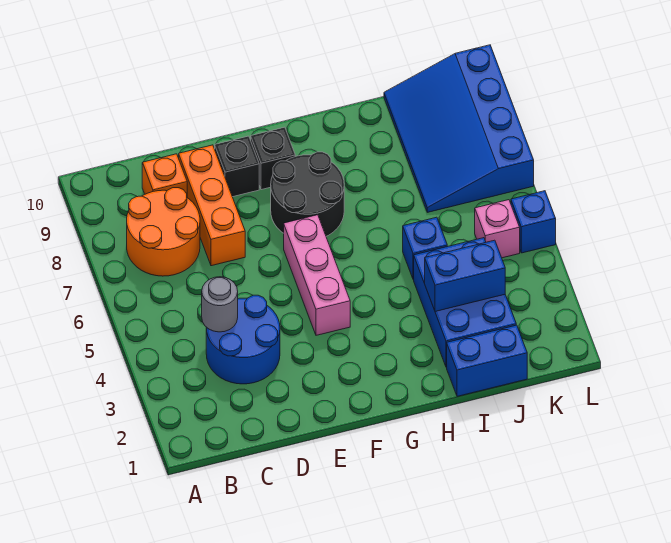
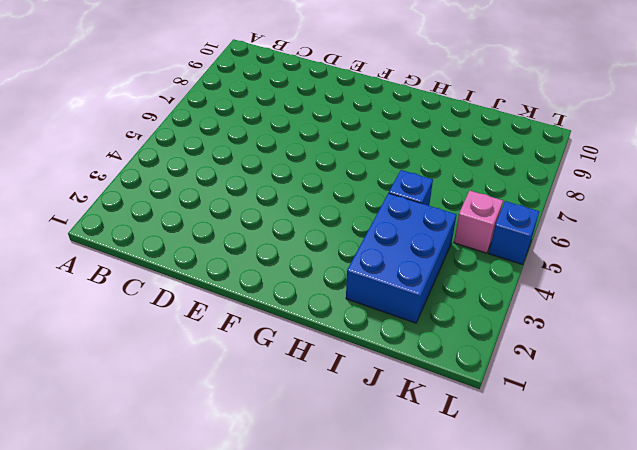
none -> orange 2x2 round brick [127,188,200,276]
none -> blue 2x2 round brick [206,295,280,384]
none -> orange 1x1 brick [142,154,187,194]

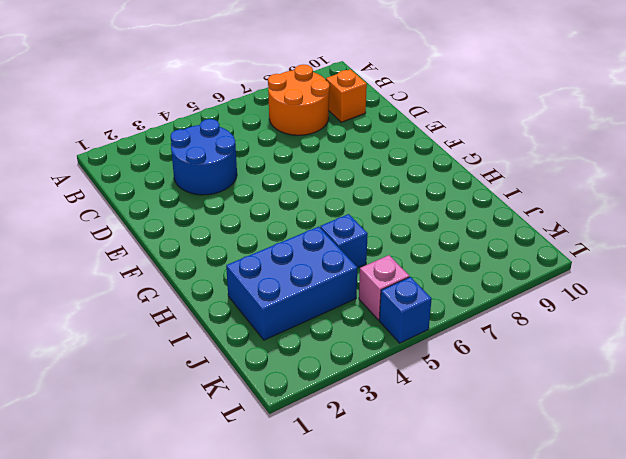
none -> orange 1x3 brick [179,145,245,266]
none -> black 1x1 brick [215,136,259,197]
none -> pink 1x3 brick [284,215,350,335]

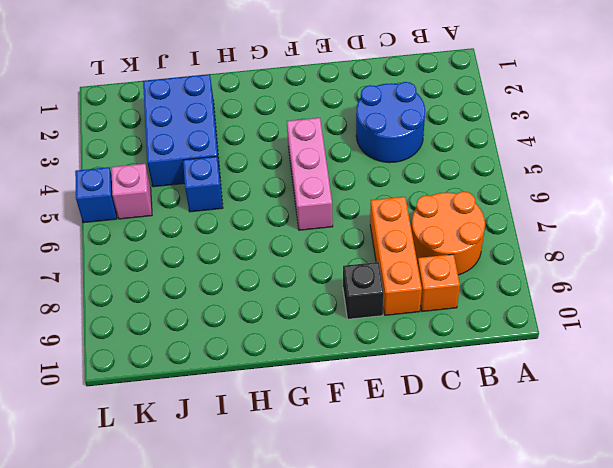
none -> black 2x2 round brick [271,152,344,236]
none -> black 1x1 brick [251,127,295,190]
none -> blue 1x2 brick [447,325,527,396]

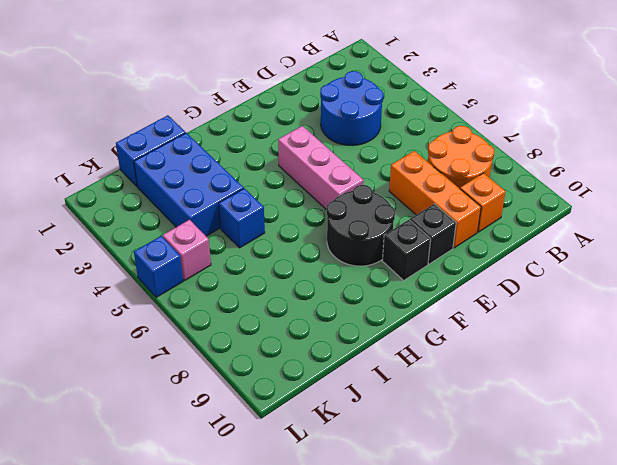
none -> blue 3x4 slope [384,45,534,212]
none -> grey 1x1 round brick [202,277,238,332]
none -> blue 1x2 brick [425,240,505,312]

